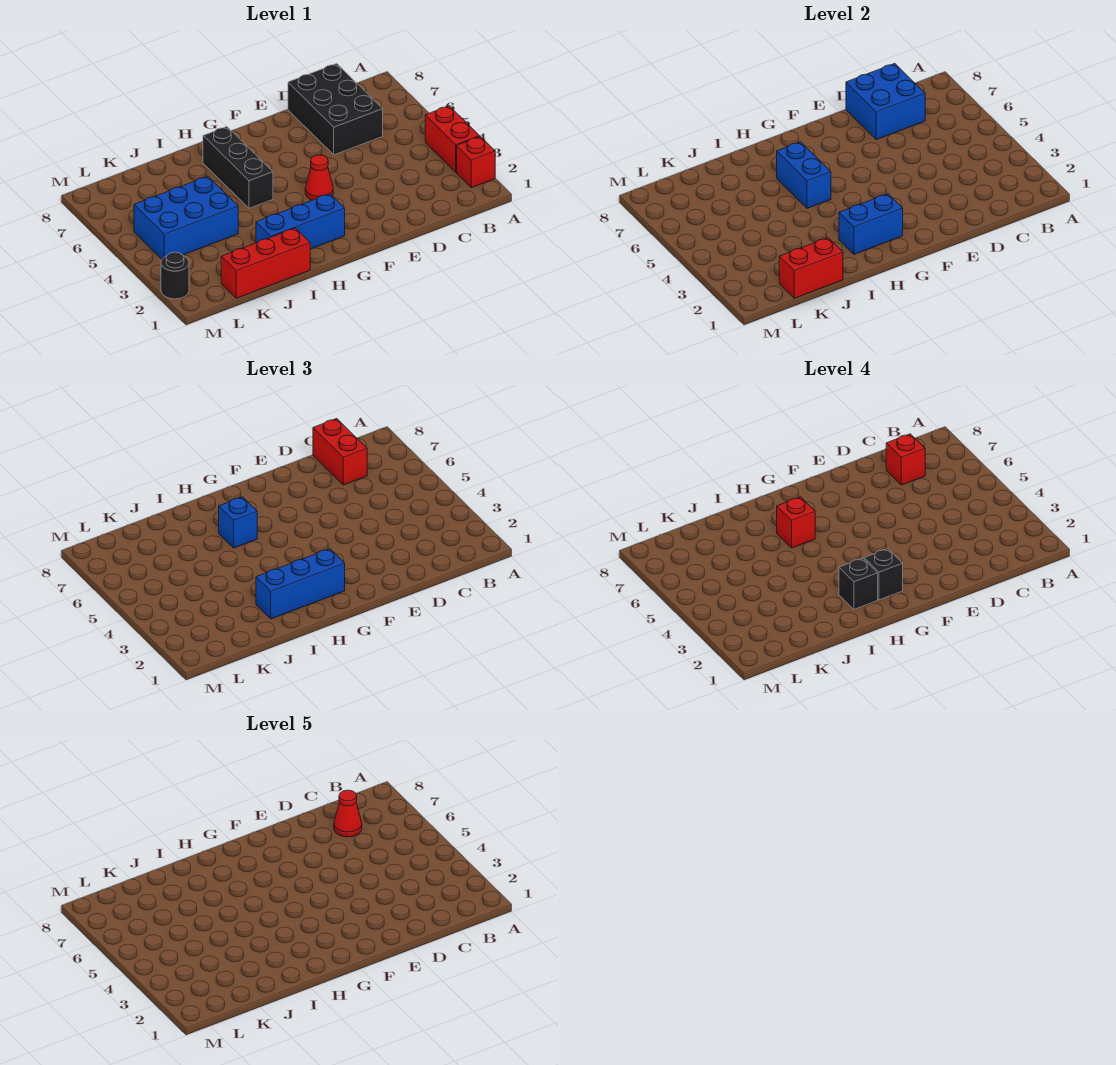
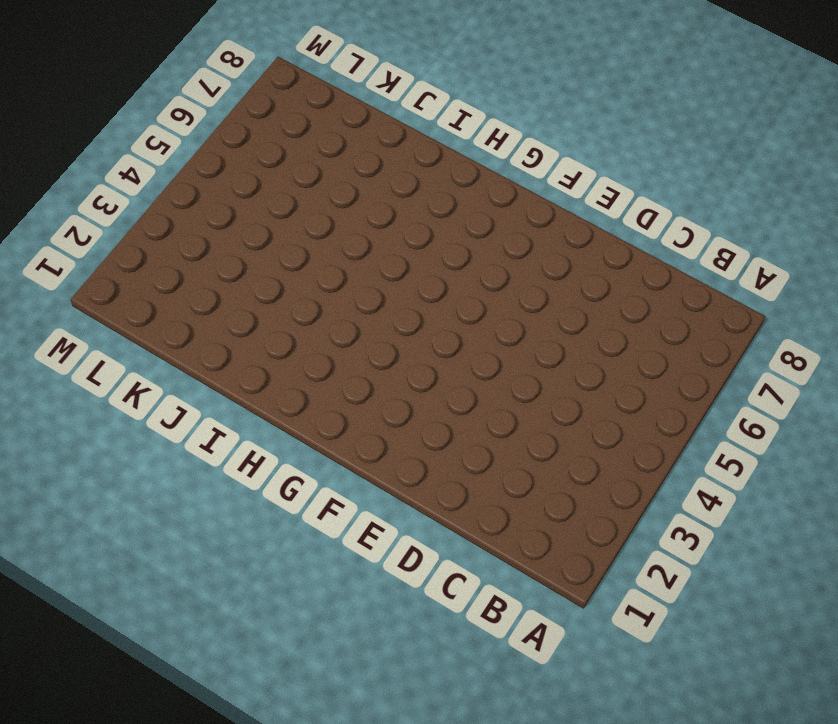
none -> red 1x1 brick [457,137,495,188]
none -> red 1x2 brick [425,106,480,172]
none -> black 2x3 brick [288,64,383,155]

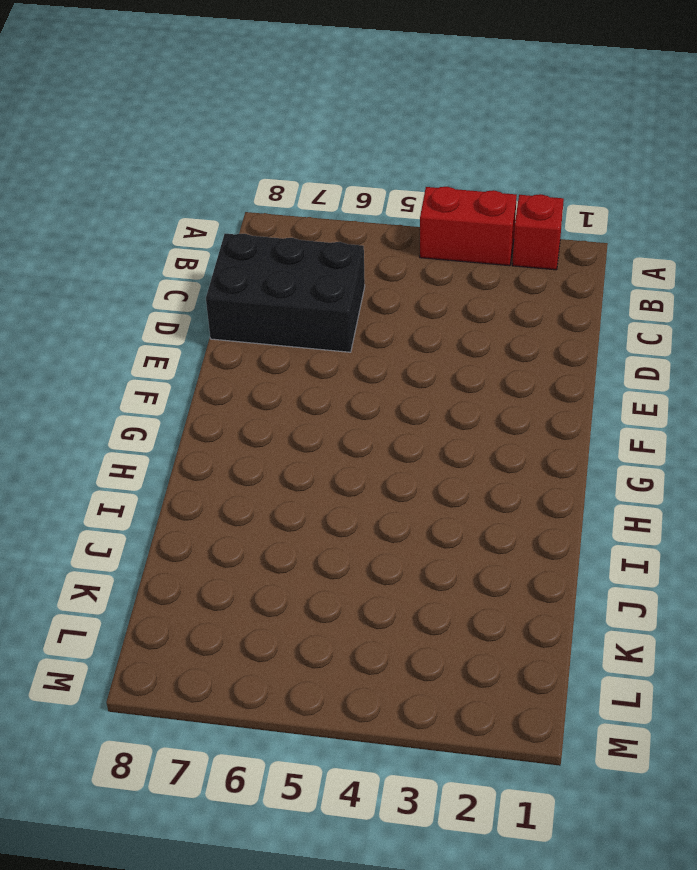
none -> red 1x1 cone [305,155,333,200]
none -> blue 1x3 brick [256,194,345,249]
none -> black 1x3 brick [203,127,273,208]

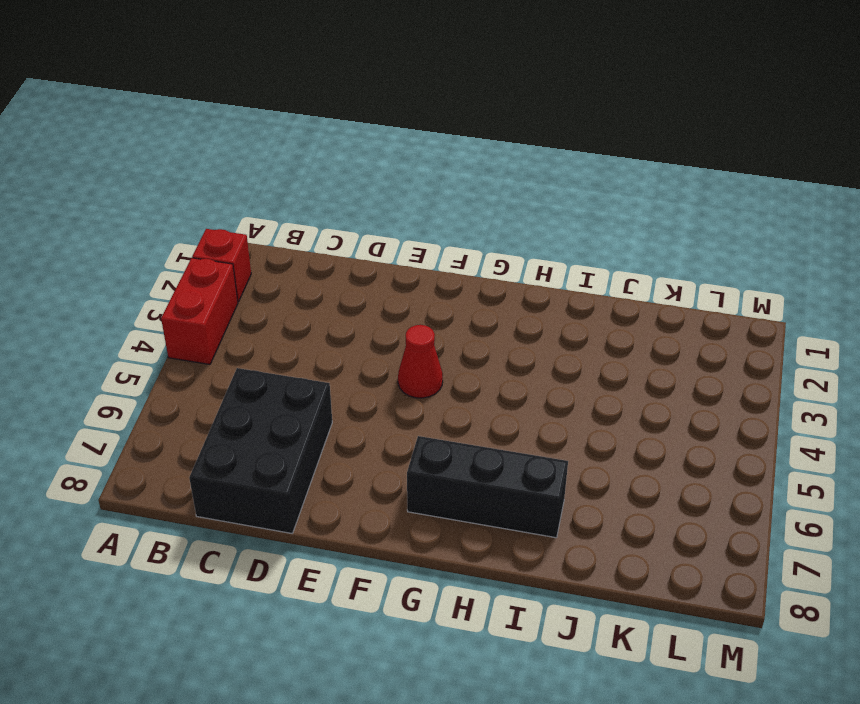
black 1x3 brick [407,436,568,538] -> black 1x3 brick turned to [203,127,273,208]
none -> blue 1x3 brick [256,194,345,249]
none -> red 1x3 brick [221,228,310,298]
none -> blue 2x3 brick [134,176,238,259]

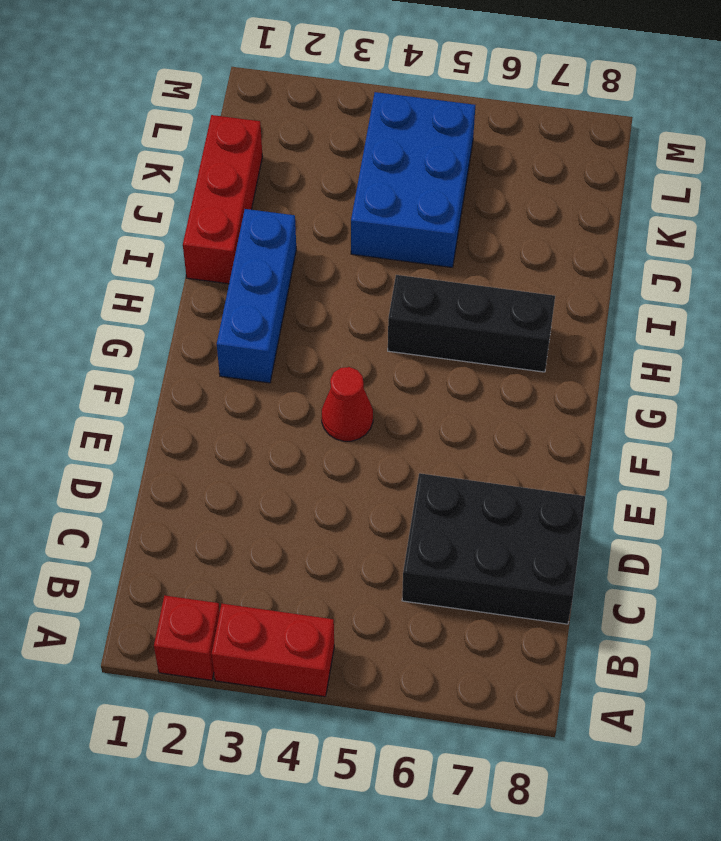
none -> black 1x1 round brick [161,252,189,299]
none -> blue 2x2 brick [846,64,925,139]
none -> blue 1x2 brick [839,194,903,254]

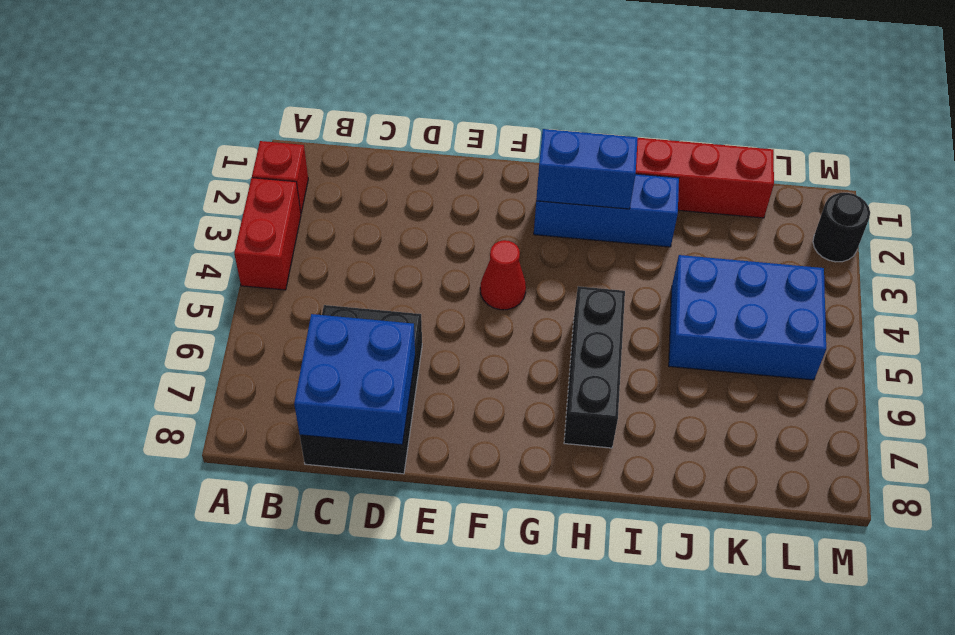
none -> blue 1x2 brick [777,142,831,208]
none -> red 1x2 brick [779,238,843,298]
none -> red 1x2 brick [313,419,367,485]

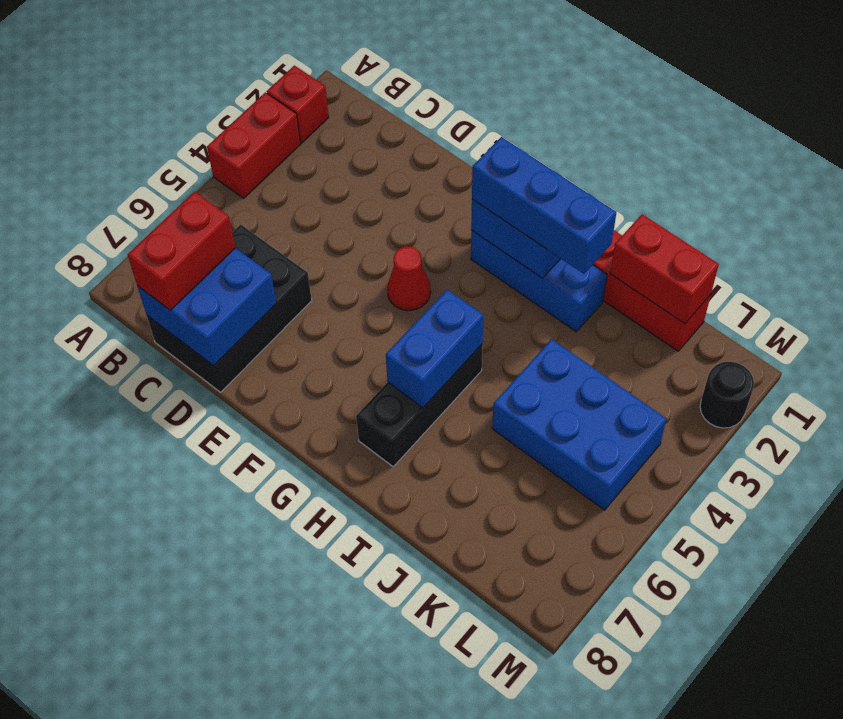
none -> blue 1x1 brick [219,497,257,548]
none -> red 1x1 brick [886,434,925,485]
none -> black 1x1 brick [864,549,903,600]

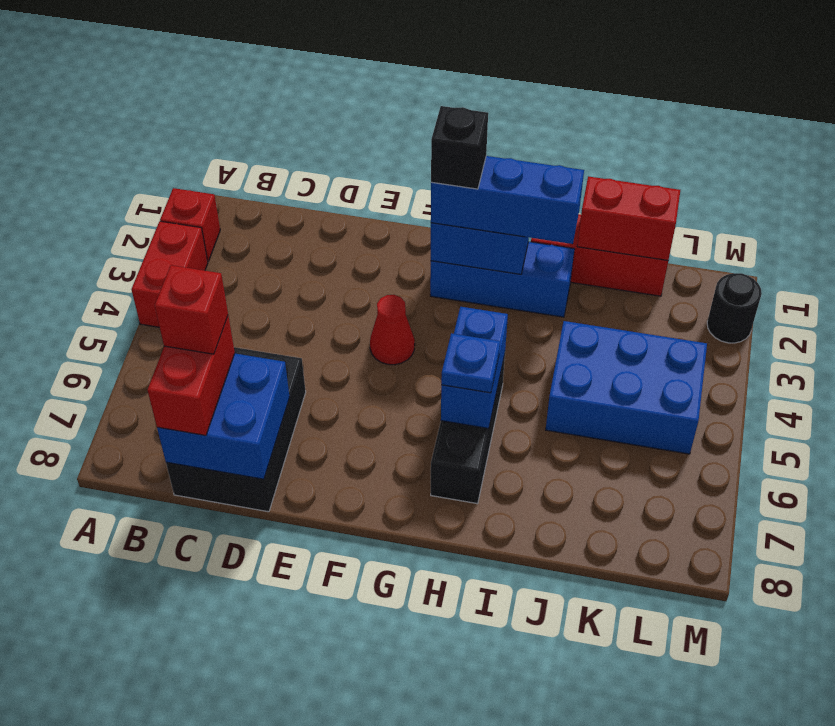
blue 1x1 plate [441,333,500,393] -> blue 1x1 brick [219,497,257,548]
none -> black 1x1 brick [839,558,878,609]
none -> red 1x1 brick [777,497,815,548]
none -> red 1x1 cone [334,790,362,837]

